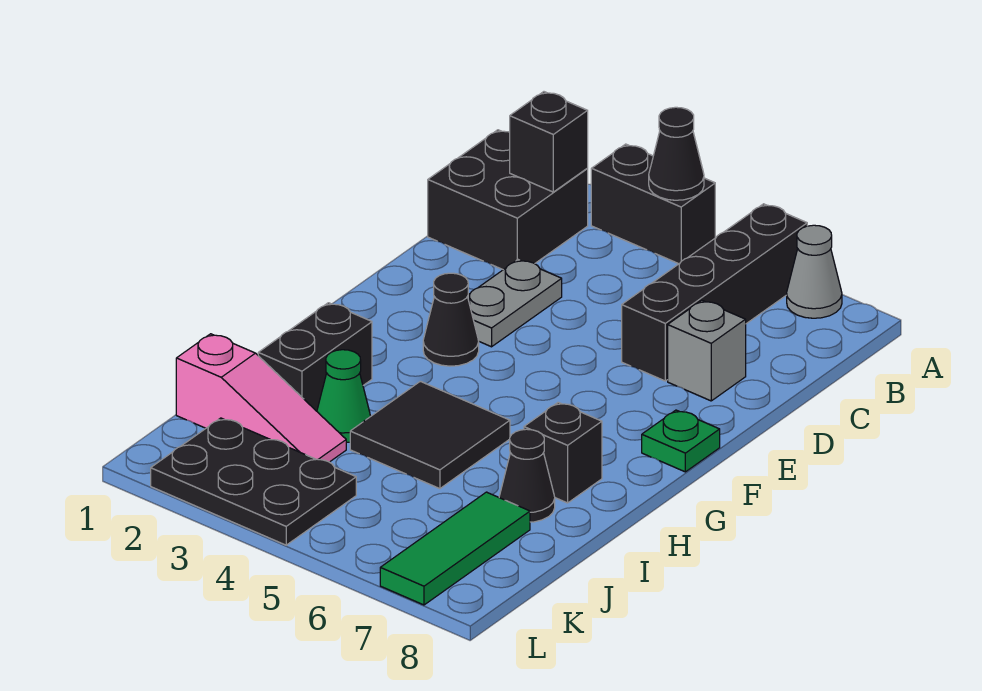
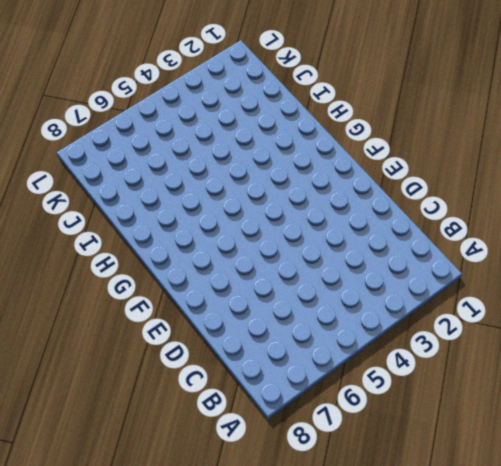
none -> black 1x2 brick [591,144,715,264]
none -> black 1x4 brick [622,204,807,381]
none -> grey 1x1 cone [787,225,842,318]

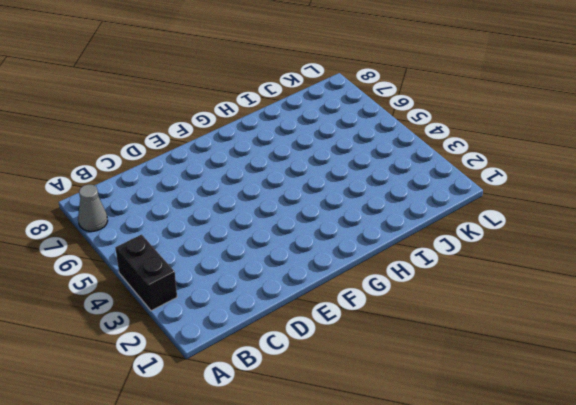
none -> black 1x4 brick [622,204,807,381]
none -> black 2x2 brick [428,130,588,270]
none -> grey 1x2 plate [468,260,562,347]

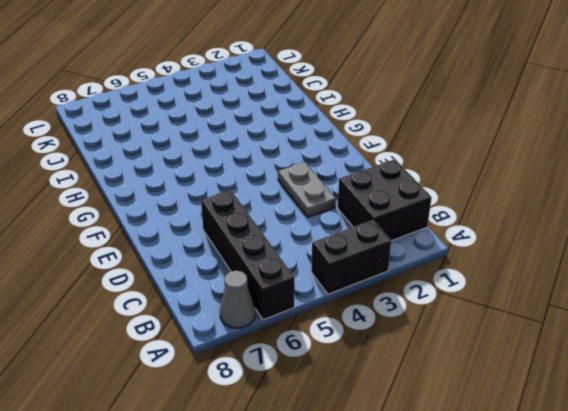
none -> grey 1x1 brick [668,300,746,401]
none -> black 1x1 cone [423,273,479,366]
none -> green 1x1 plate [642,410,720,472]

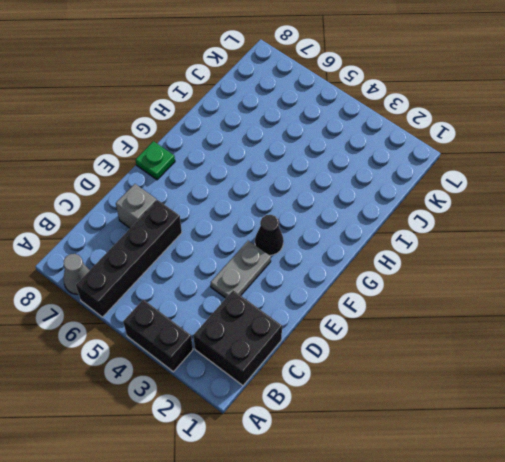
none -> black 1x2 brick [258,303,372,411]
none -> black 2x2 tile [350,381,510,489]
none -> black 1x1 brick [524,402,602,503]

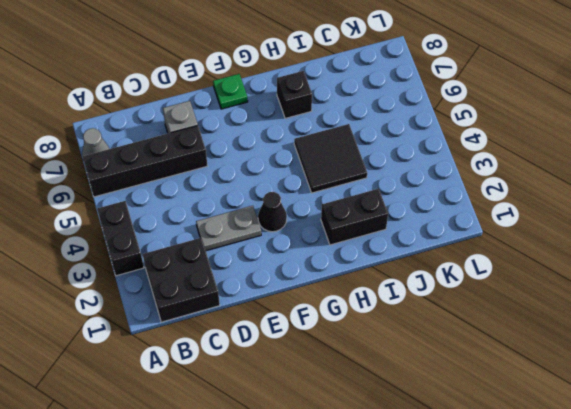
none -> green 1x1 cone [317,350,371,442]
none -> black 1x1 cone [499,429,555,522]
none -> pink 1x3 slope [176,334,346,462]

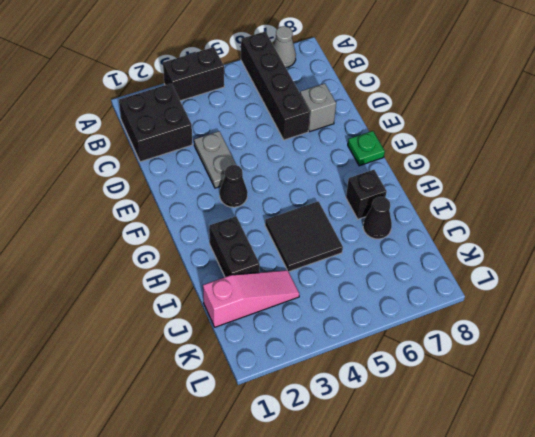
none -> green 1x1 cone [317,350,371,442]
none -> green 1x3 tile [380,492,530,605]
none -> black 2x3 plate [151,418,356,545]

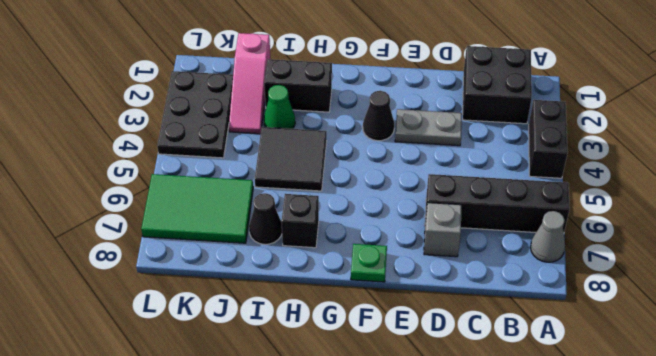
green 2x3 tile [141,174,253,243] -> green 1x3 tile [380,492,530,605]
none -> black 1x1 cone [649,107,704,200]
none -> black 1x1 brick [510,92,588,192]

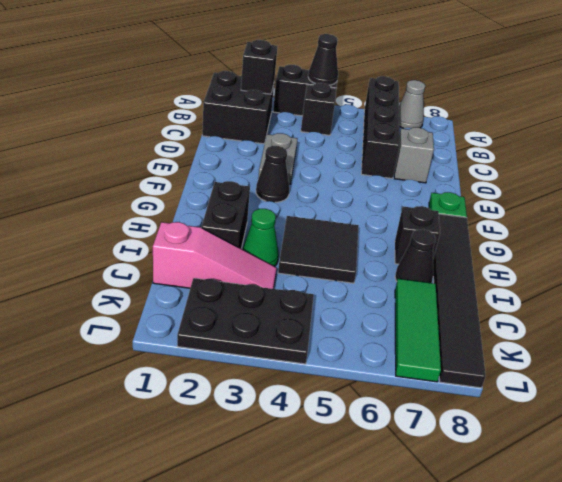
black 1x1 brick [301,83,337,135] -> none
black 1x6 tile [433,214,486,388] -> none

